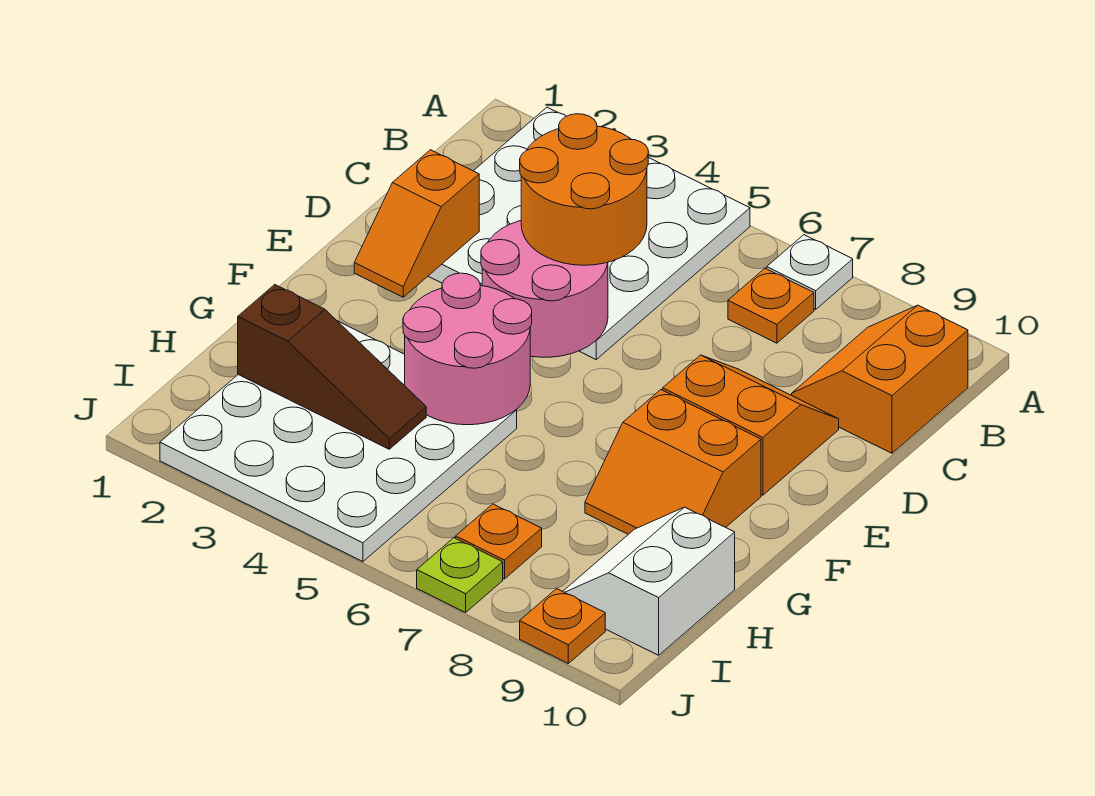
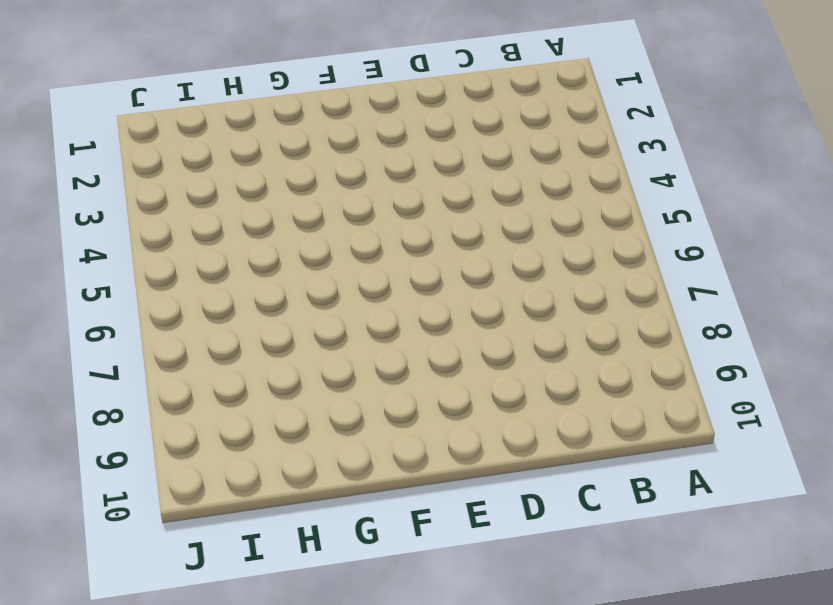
none -> white 4x4 plate [428,107,750,359]
none -> white 1x1 plate [767,235,853,309]
none -> orange 1x1 plate [728,268,814,343]

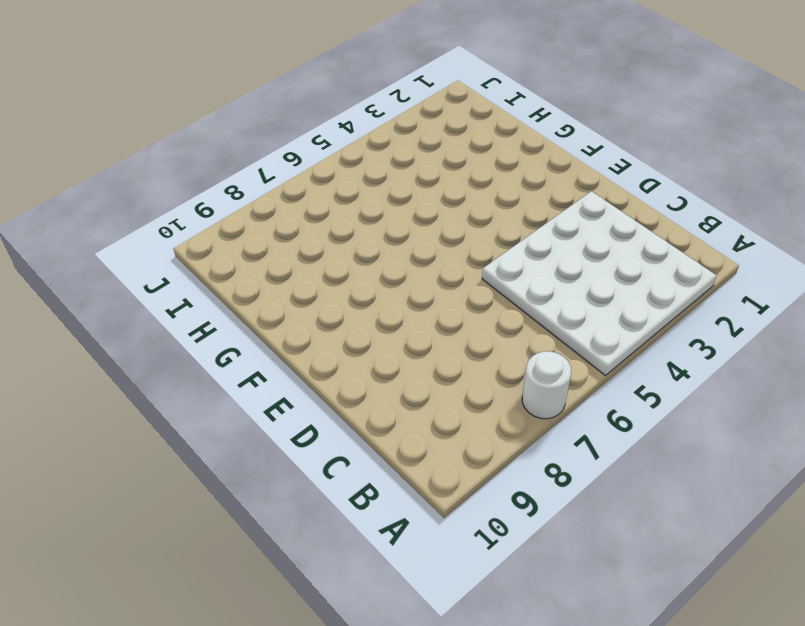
white 1x1 round brick [522,351,571,419] -> white 1x1 plate [767,235,853,309]
none -> orange 1x1 plate [728,268,814,343]
none -> orange 2x2 slope [792,305,968,453]
none -> orange 2x2 slope [663,355,839,495]

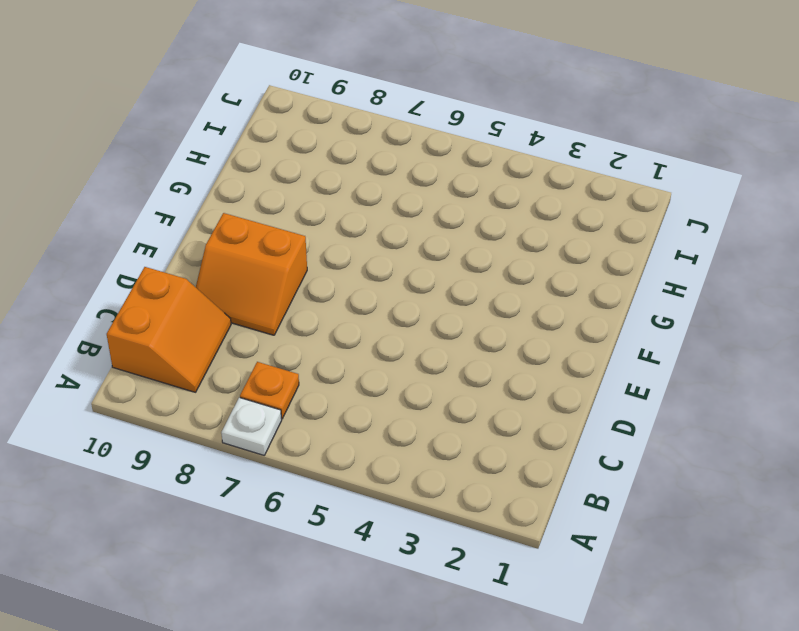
none -> white 4x4 plate [428,107,750,359]
none -> orange 2x2 slope [585,390,761,534]
none -> white 4x4 plate [160,321,517,562]

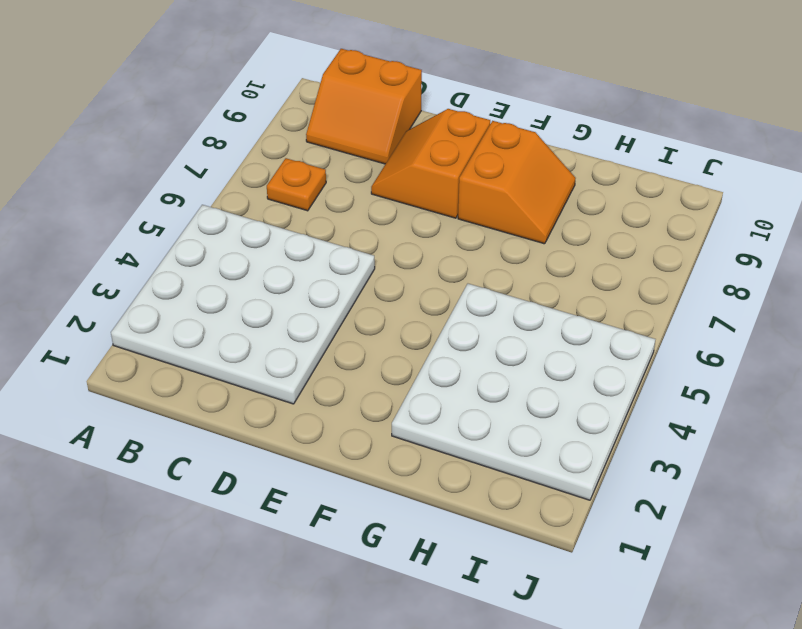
none -> white 1x1 plate [767,235,853,309]
none -> white 2x2 slope [563,507,735,655]
none -> orange 1x1 plate [456,504,542,579]

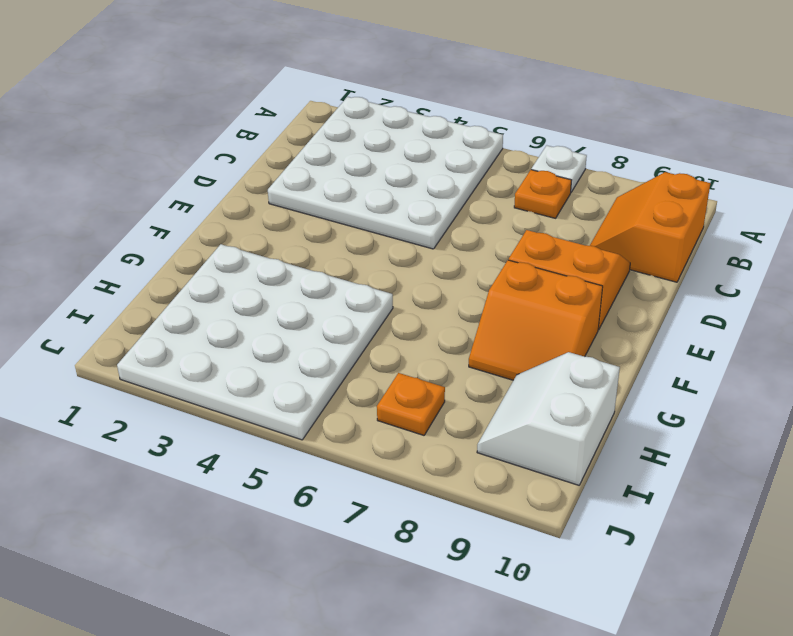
none -> lime 1x1 plate [417,538,503,612]
none -> orange 1x1 plate [520,589,605,663]
none -> orange 1x2 slope [354,150,479,297]

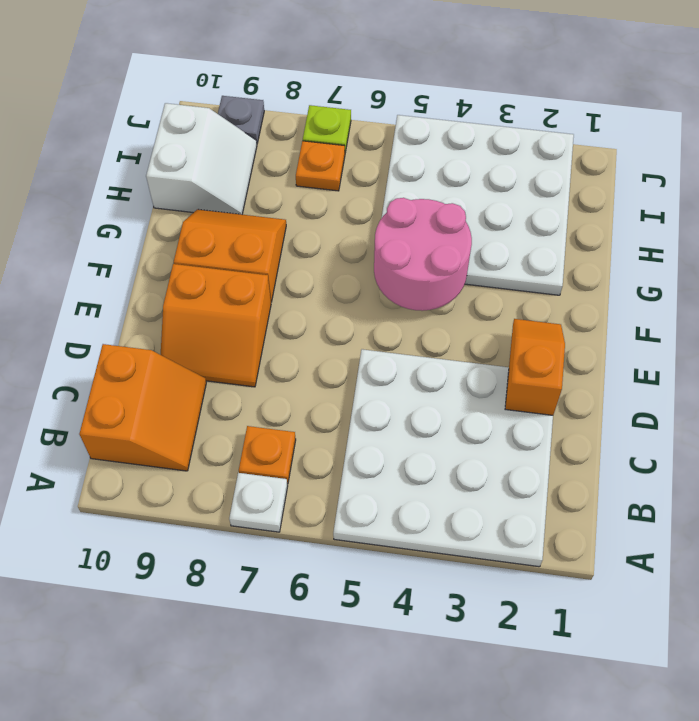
grey 1x1 plate [218,96,264,143] -> orange 1x1 plate [520,589,605,663]
none -> pink 2x2 round brick [481,221,608,357]
none -> brown 1x3 slope [238,285,426,449]
none -> orange 2x2 round brick [520,114,648,265]

